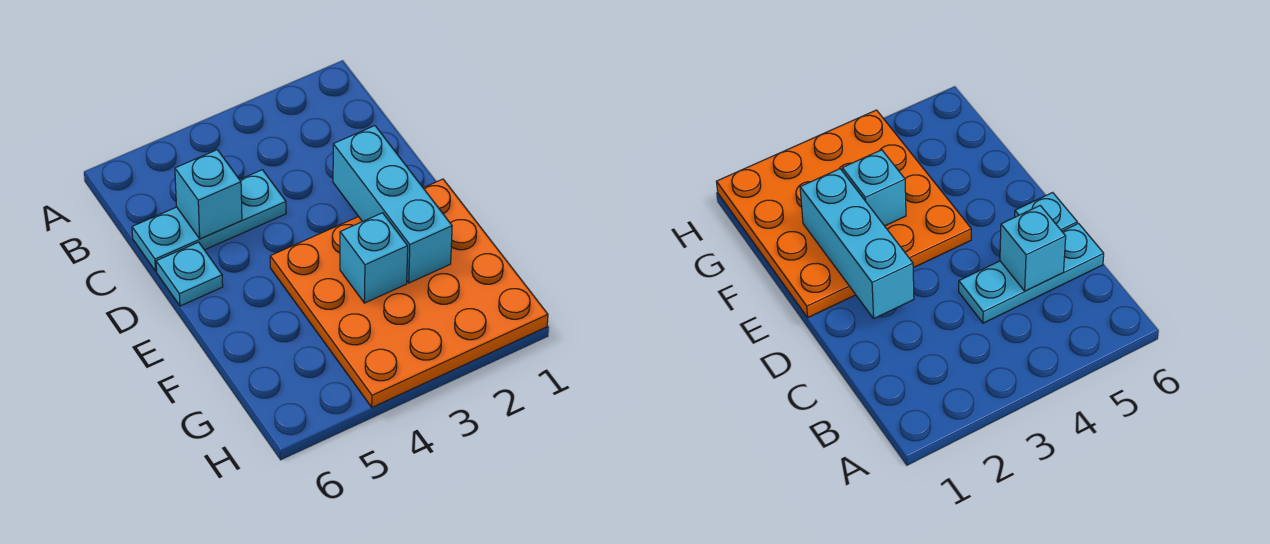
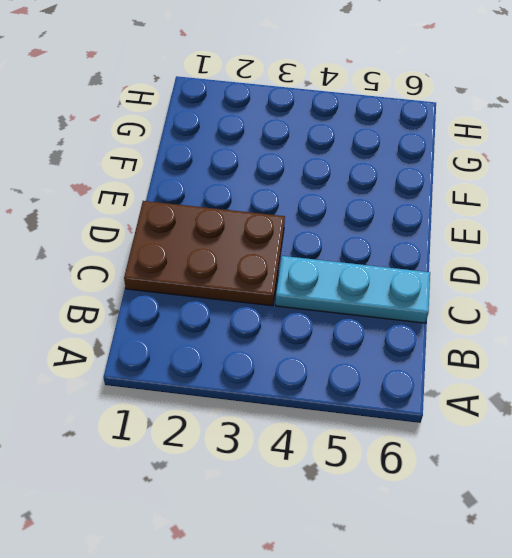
brown 2x3 plate [124,201,285,306] -> none
none -> cyan 1x1 plate [156,242,223,306]
none -> orange 4x4 plate [270,179,548,407]

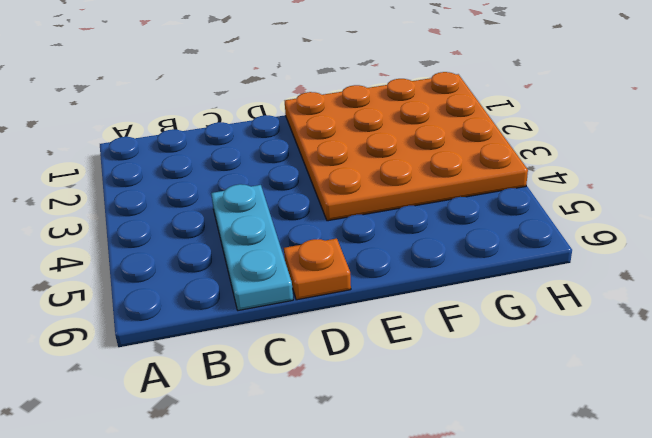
orange 1x1 plate [284,239,351,300] -> cyan 1x1 plate [156,242,223,306]
none -> cyan 1x1 brick [175,150,242,239]
none -> cyan 1x3 brick [333,126,452,283]

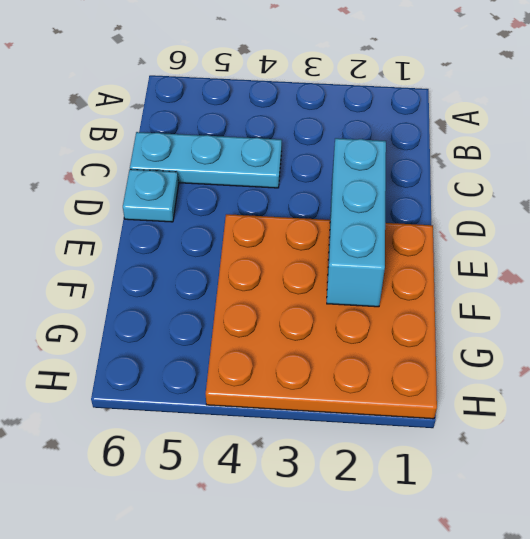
none -> cyan 1x1 brick [175,150,242,239]
none -> cyan 1x1 brick [340,213,408,303]

